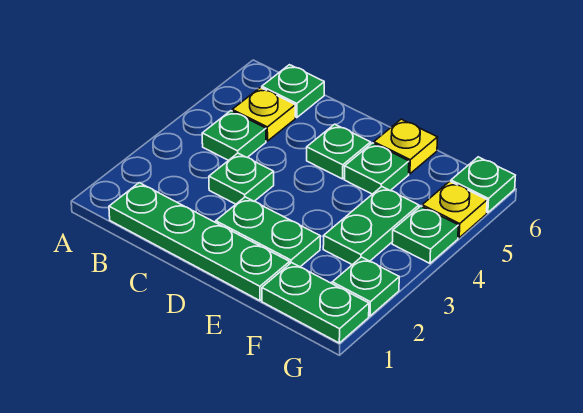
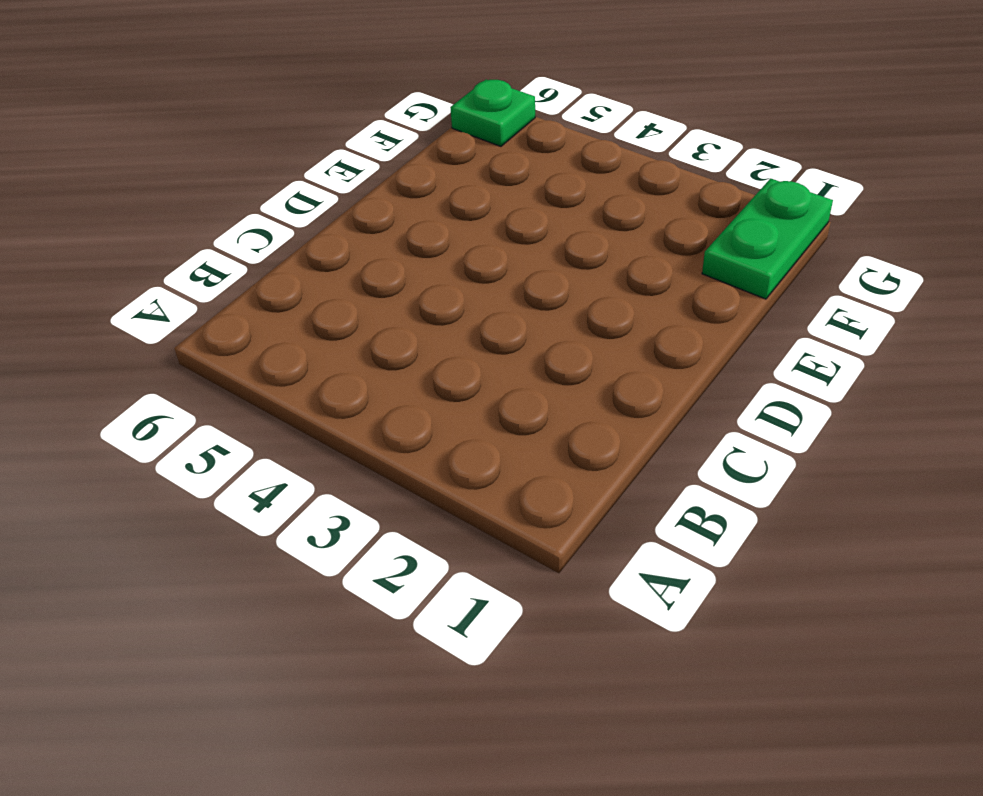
none -> green 1x4 plate [109,183,290,301]
none -> green 1x1 plate [202,111,266,160]
none -> yellow 1x1 plate [232,88,295,141]

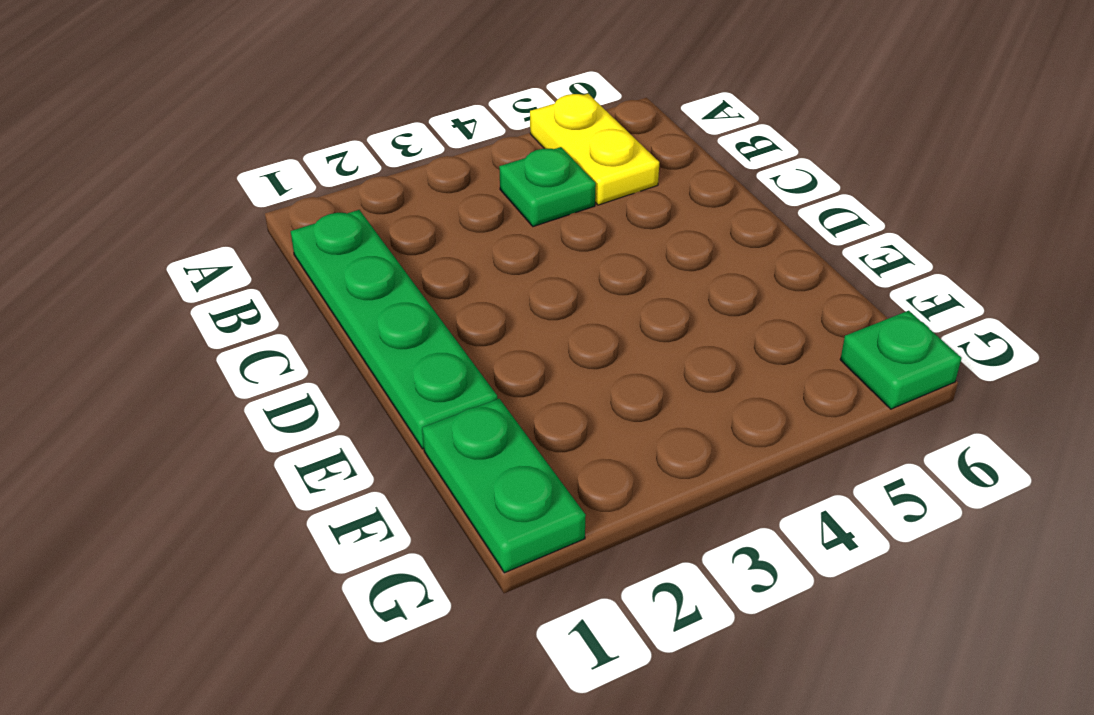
yellow 1x2 plate [530,94,659,205] -> yellow 1x1 plate [232,88,295,141]
none -> green 1x1 plate [262,65,324,118]
none -> green 1x1 plate [209,153,274,204]
none -> green 1x2 plate [216,197,320,267]

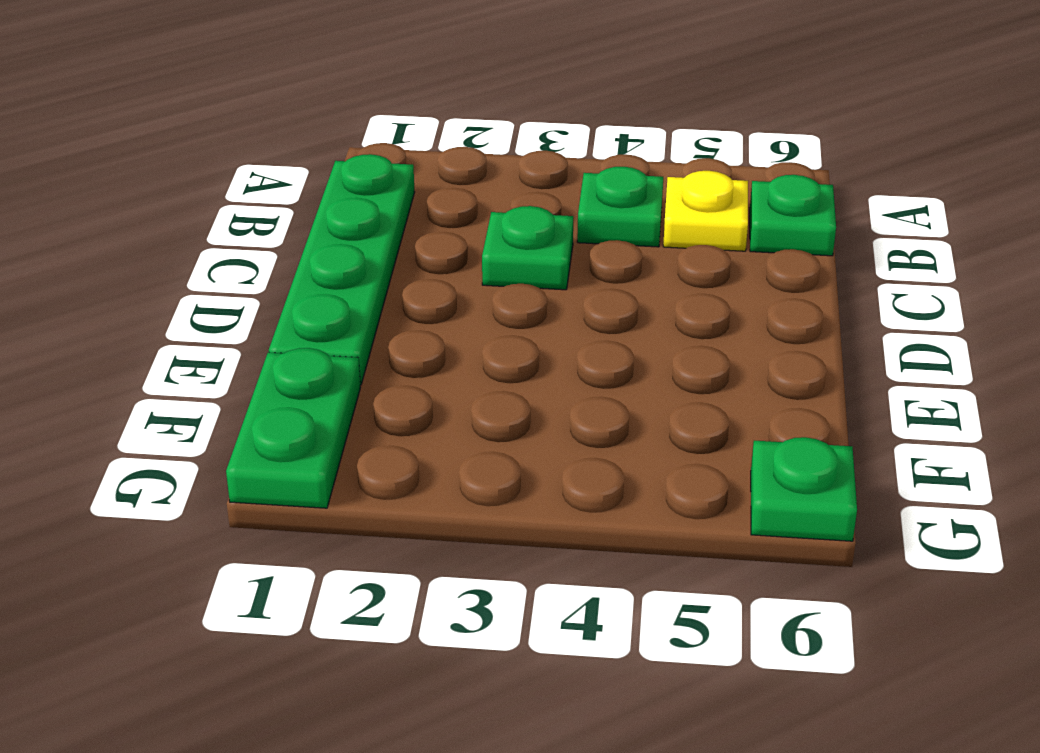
none -> green 1x2 plate [216,197,320,267]
none -> green 1x1 plate [307,124,371,179]
none -> green 1x1 plate [345,143,409,194]

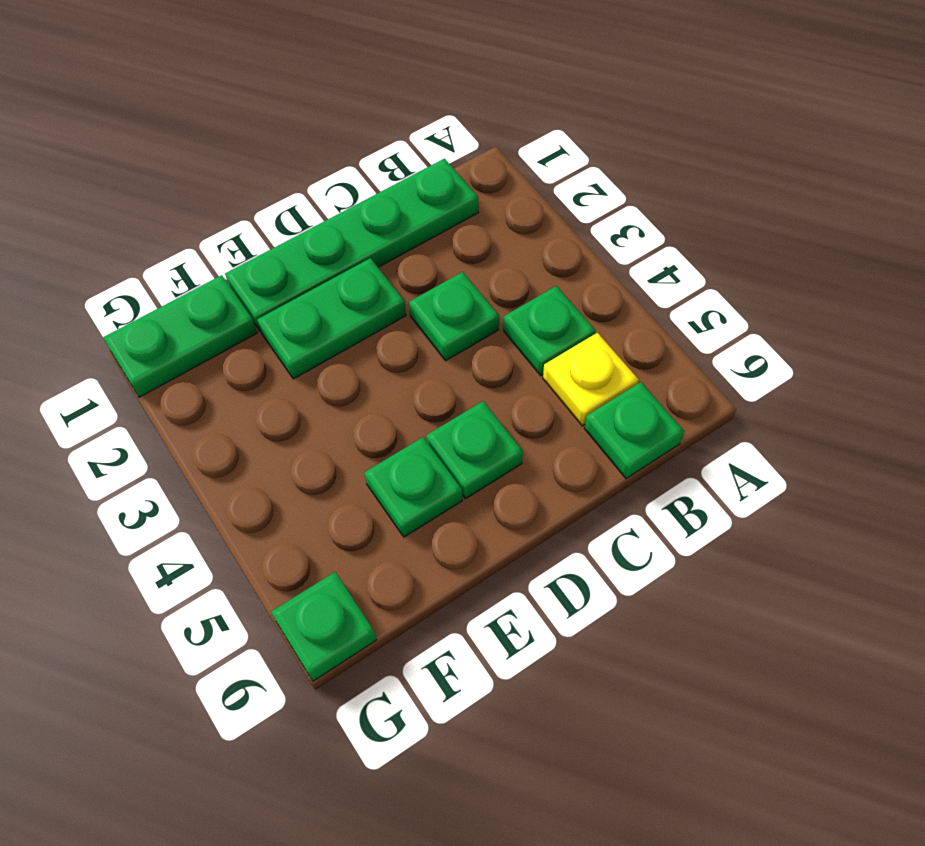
none -> yellow 1x1 plate [374,119,438,174]
none -> green 1x2 plate [323,187,419,265]
none -> green 1x1 plate [332,257,399,316]

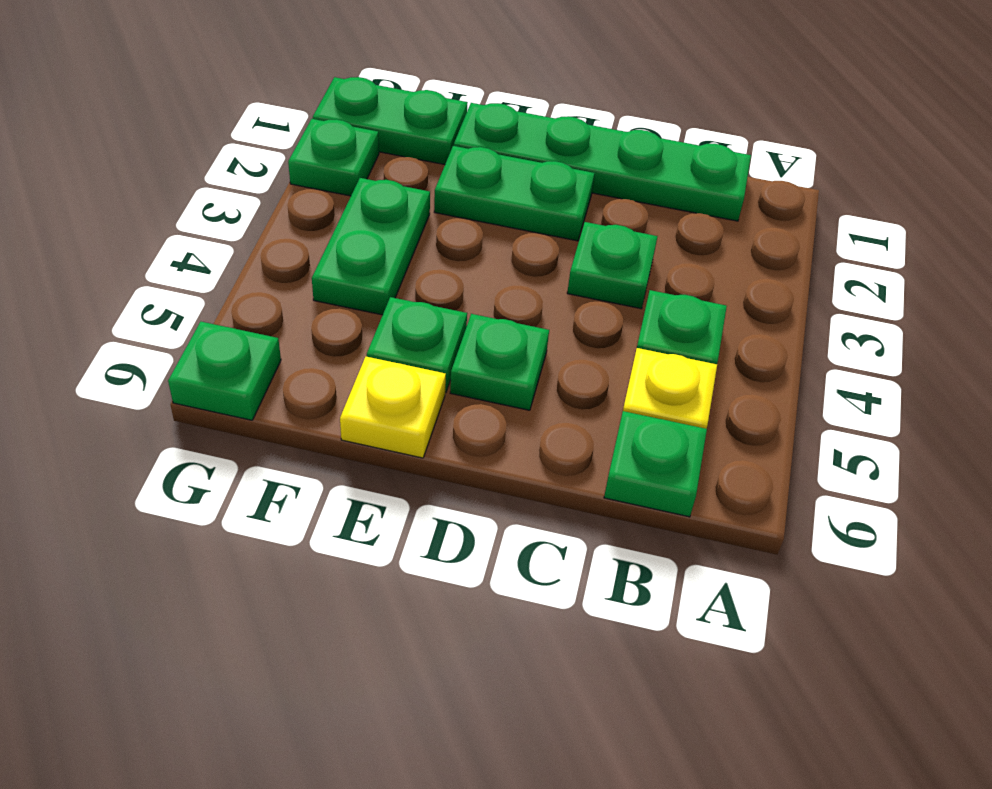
none -> green 1x1 plate [392,206,458,263]
none -> yellow 1x1 plate [422,181,487,238]

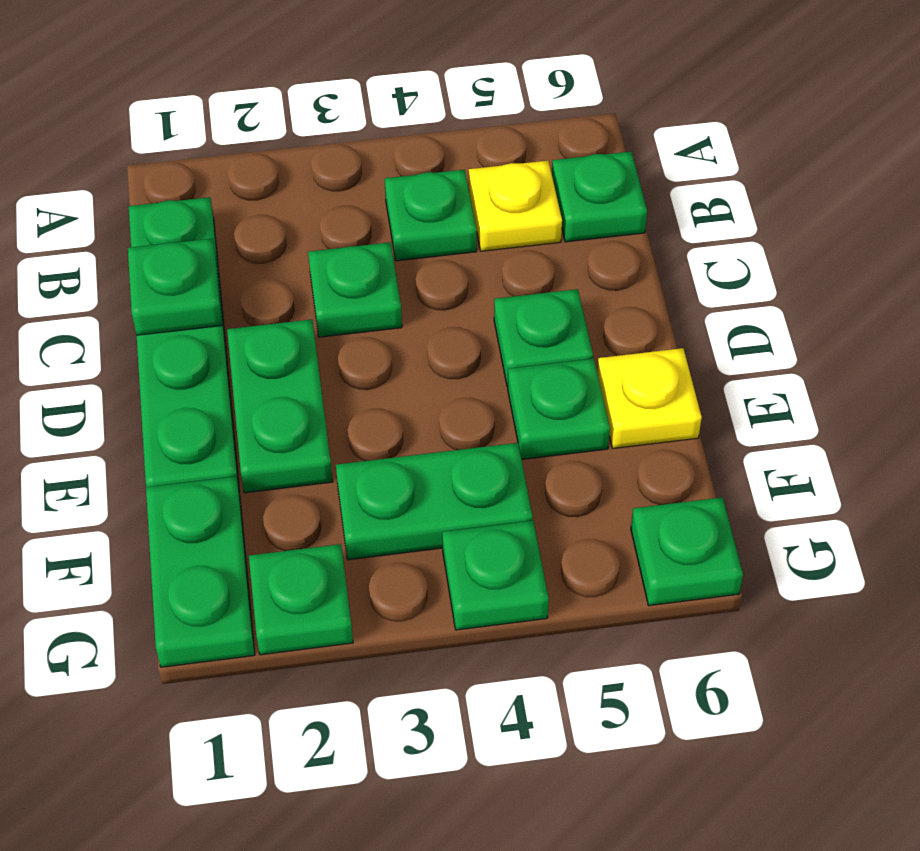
green 1x1 plate [128,239,222,335] -> none
none -> yellow 1x1 plate [422,181,487,238]

